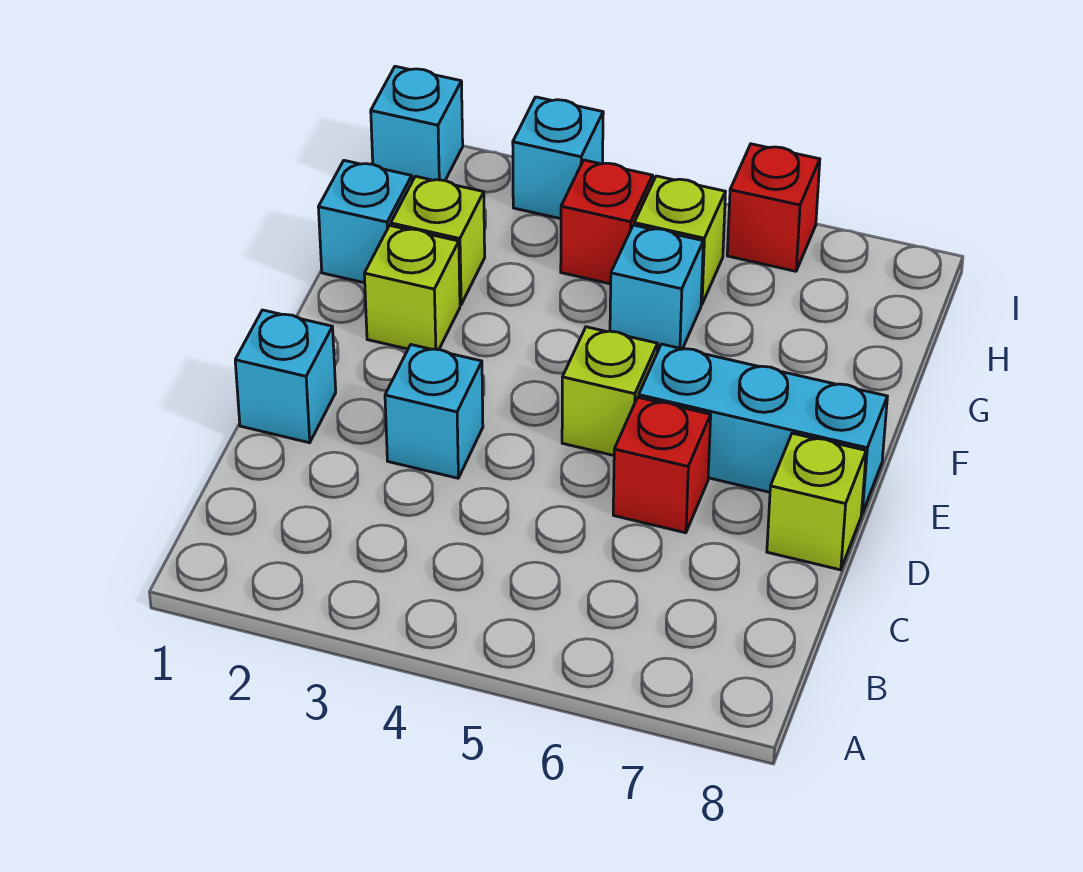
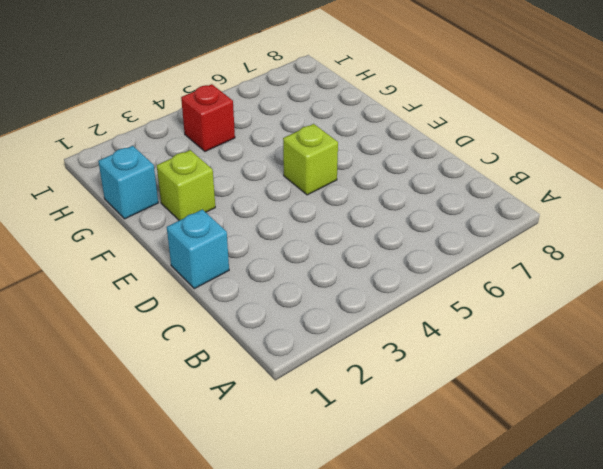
none -> cyan 1x1 brick [385,345,483,478]
none -> red 1x1 brick [613,397,711,533]
none -> lime 1x1 brick [767,433,866,570]

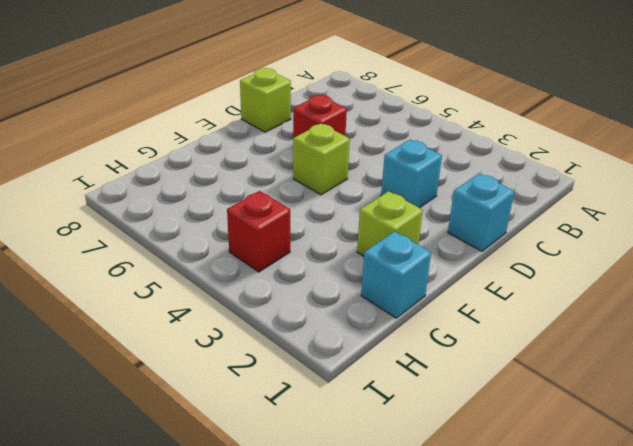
none -> cyan 1x3 brick [639,344,887,514]
none -> lime 1x1 brick [391,176,485,305]
none -> cyan 1x1 brick [610,225,703,350]

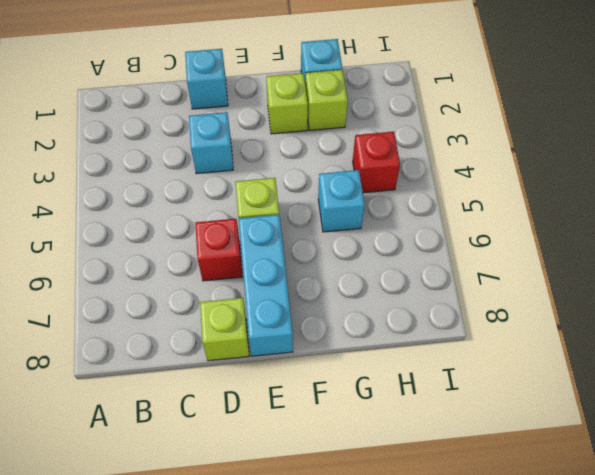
none -> lime 1x1 brick [634,176,725,305]
none -> cyan 1x1 brick [371,66,463,181]
none -> cyan 1x1 brick [513,97,603,219]

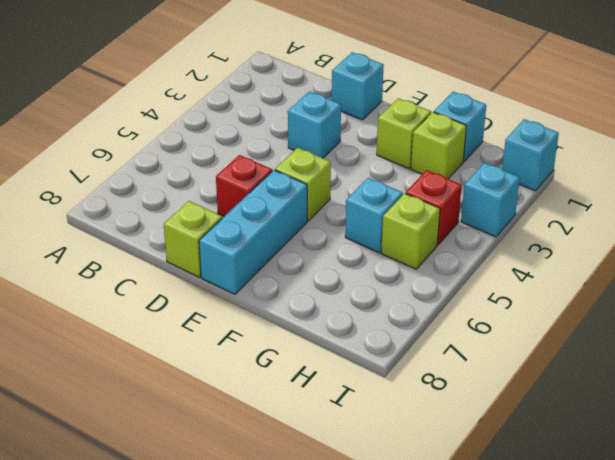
none -> red 1x1 brick [727,144,820,271]

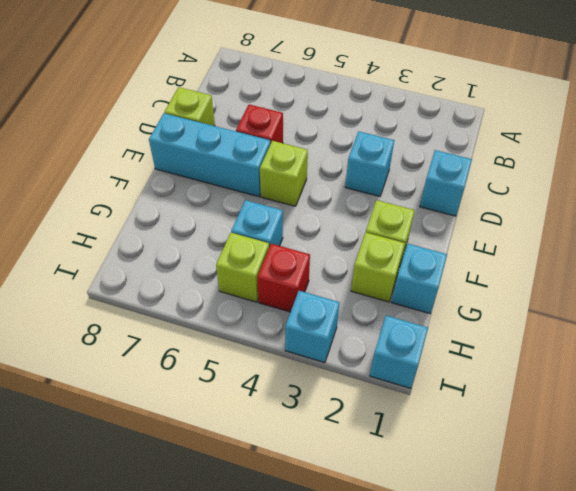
none -> red 1x1 brick [727,144,820,271]

